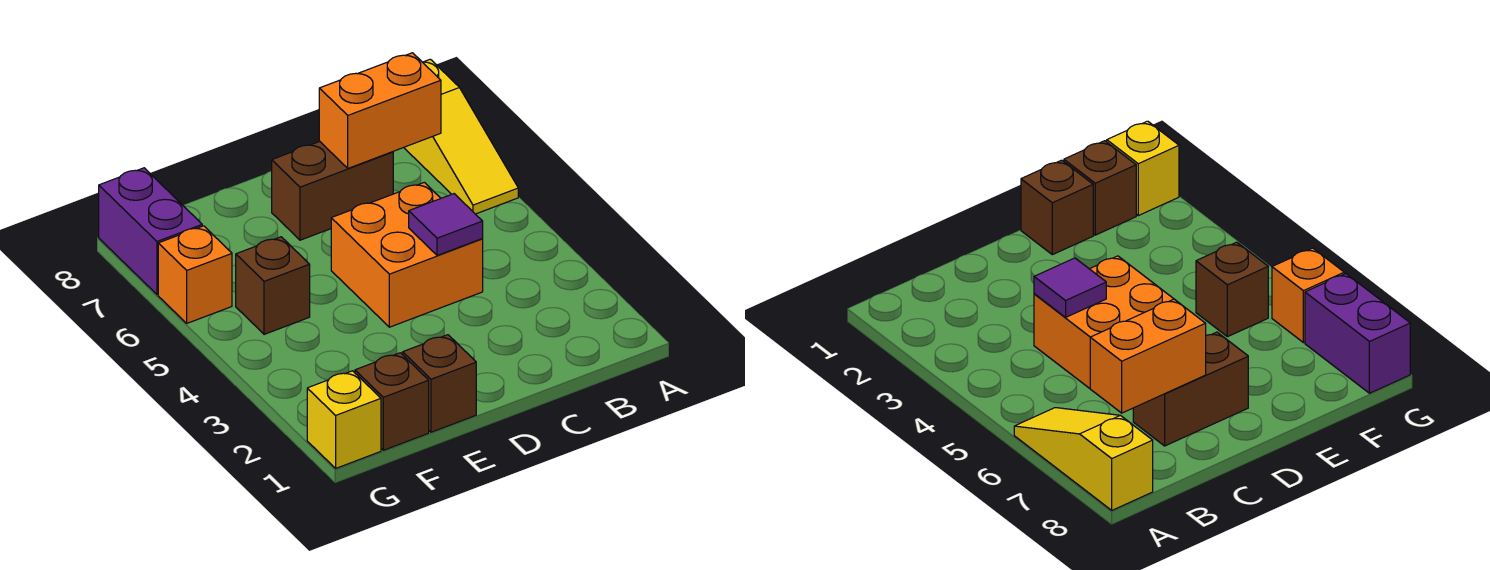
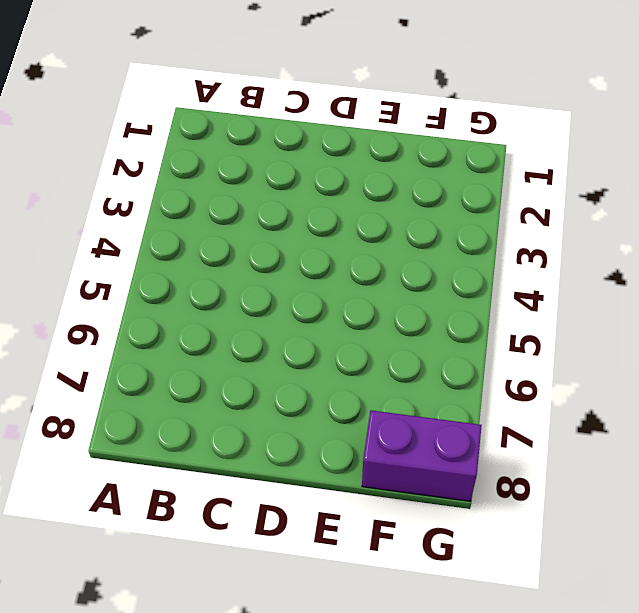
purple 1x2 brick [362,410,482,501] -> purple 1x2 brick turned to [99,168,202,294]
none -> yellow 1x3 slope [404,59,518,214]
none -> orange 2x2 brick [331,182,483,327]

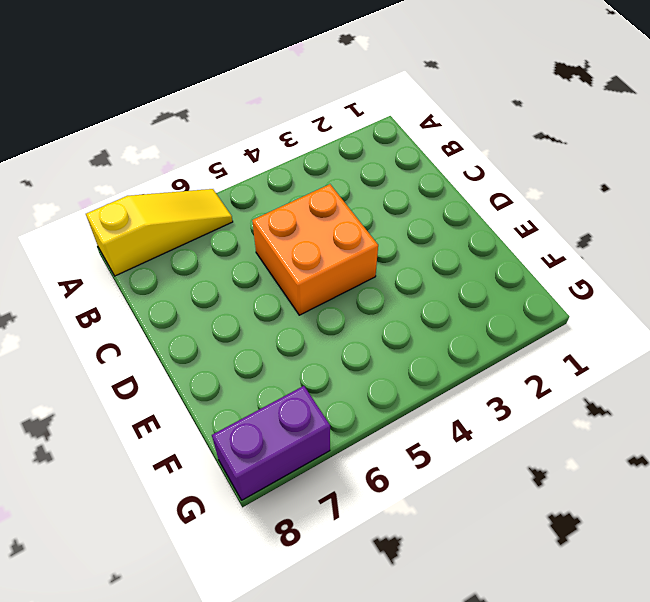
none -> brown 1x2 brick [272,142,393,240]
none -> brown 1x1 brick [403,335,476,432]

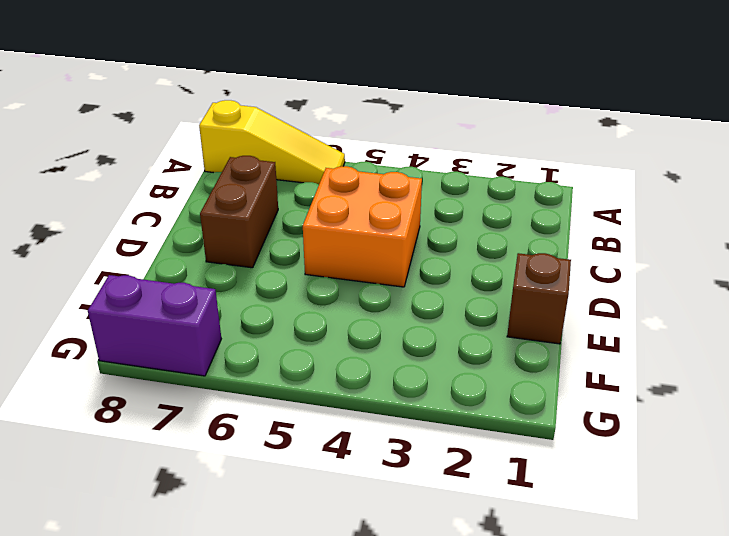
none -> brown 1x1 brick [355,353,429,450]
none -> brown 1x1 brick [236,237,310,334]

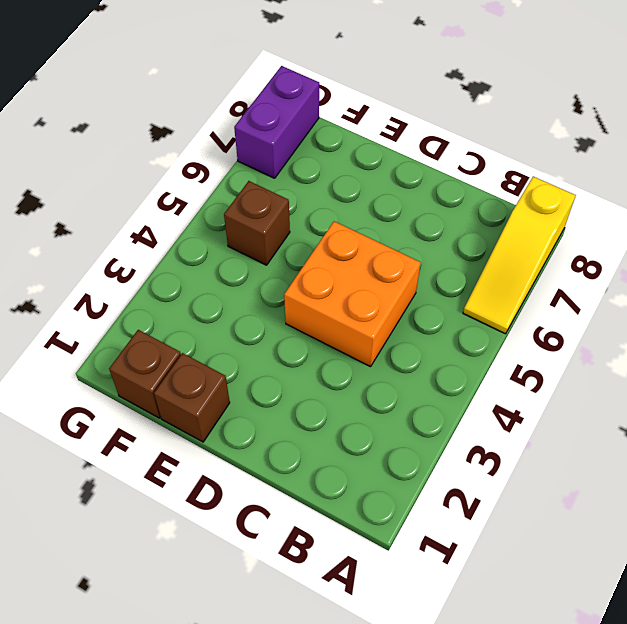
none -> brown 1x2 brick [272,142,393,240]
none -> yellow 1x1 brick [307,371,381,468]

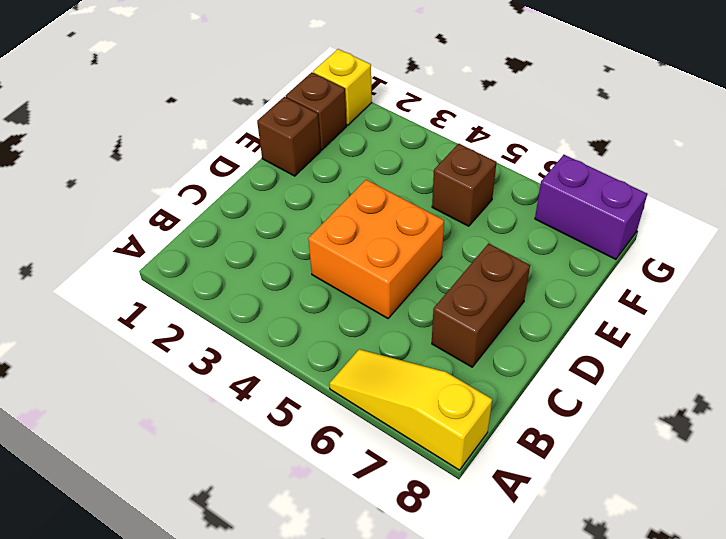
none -> orange 1x1 brick [158,226,232,323]
none -> orange 1x2 brick [319,53,441,168]

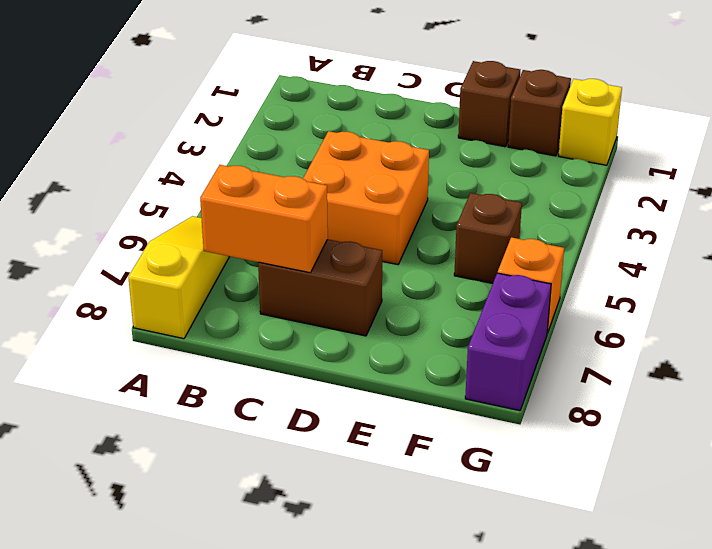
none -> purple 1x1 tile [409,194,483,256]

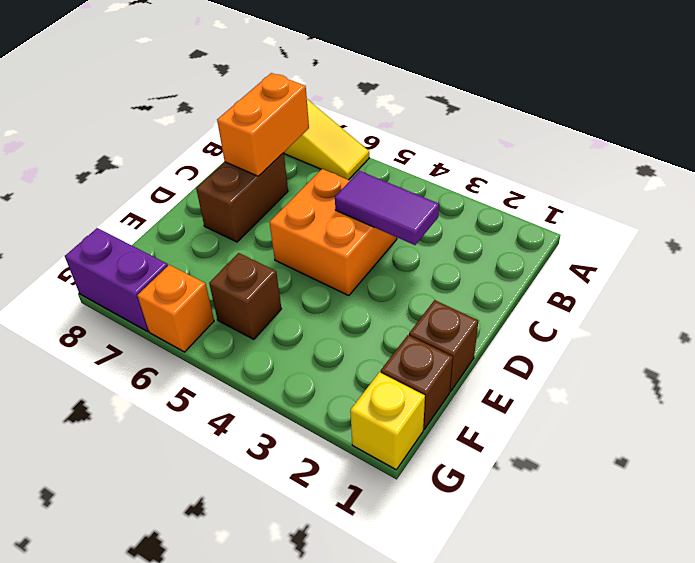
purple 1x2 tile [335,171,439,245] -> purple 1x1 tile [409,194,483,256]

